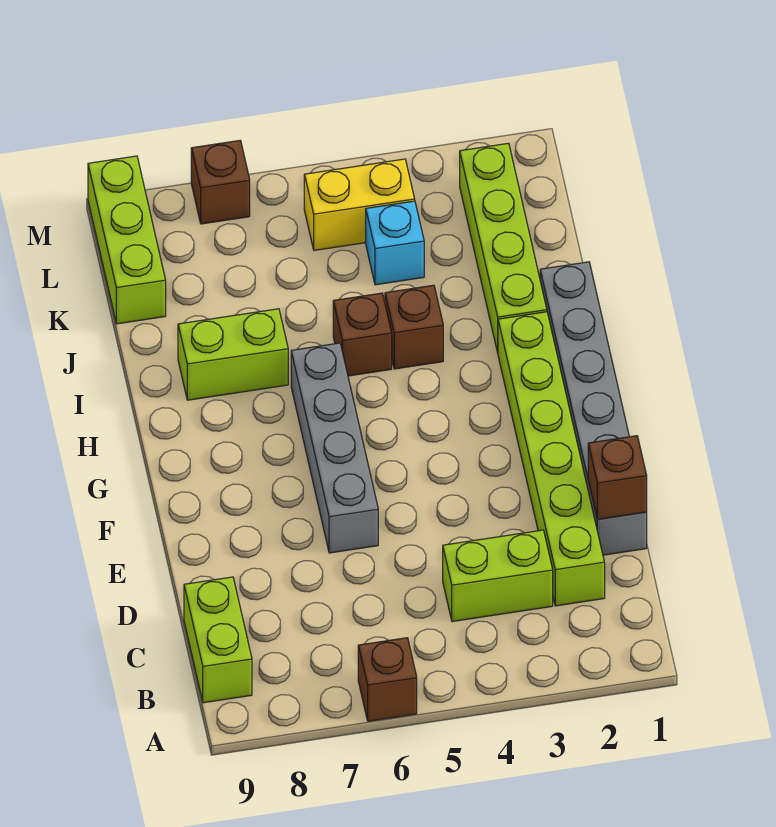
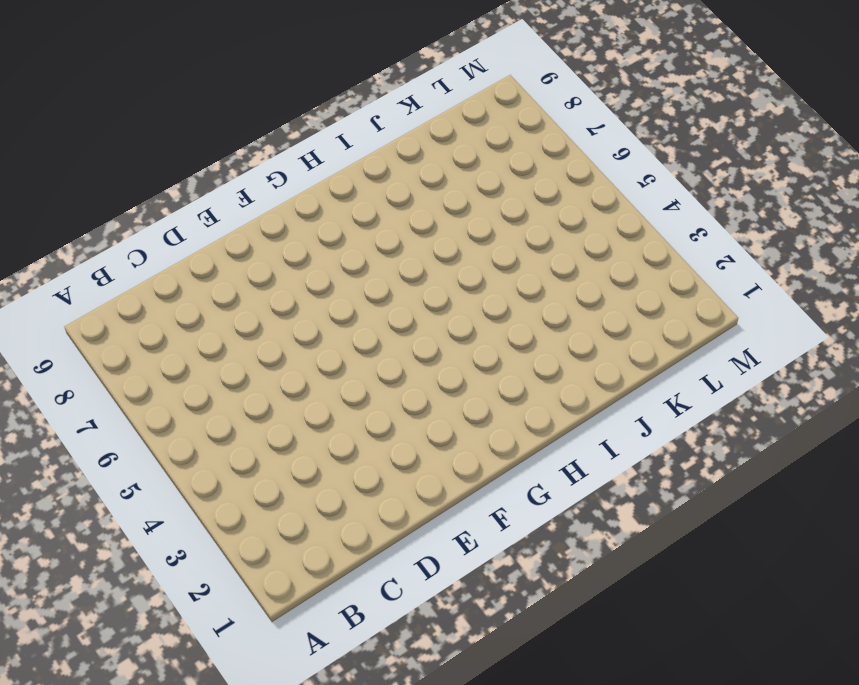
none -> brown 1x1 brick [358,638,417,721]
none -> lime 1x2 brick [184,577,252,703]
none -> lime 1x6 brick [498,312,605,606]

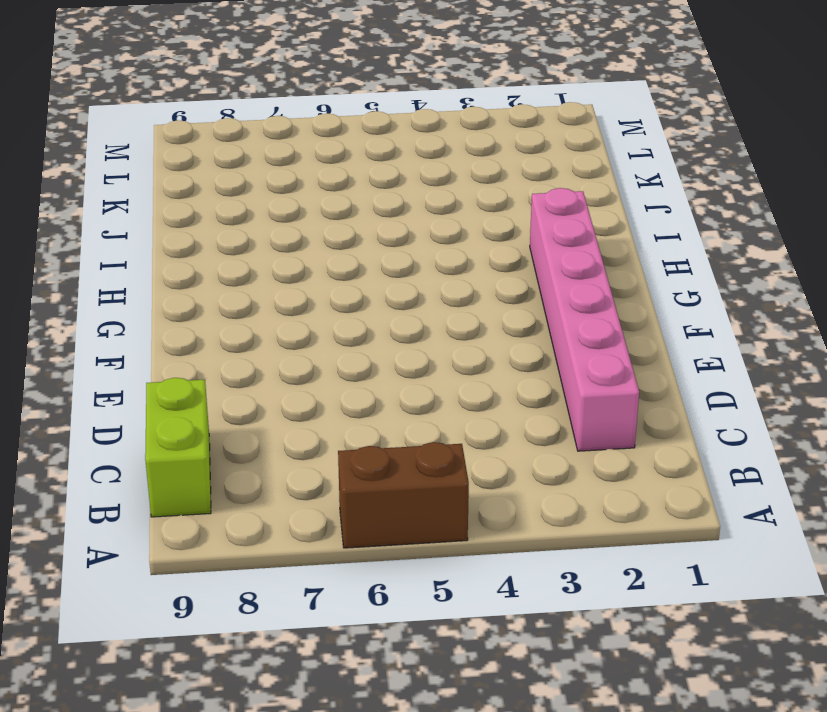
brown 1x2 brick [338,442,469,548] -> brown 1x1 brick [358,638,417,721]
pink 1x6 brick [530,188,639,451] -> lime 1x6 brick [498,312,605,606]
none -> lime 1x2 brick [443,530,553,622]
none -> grey 1x6 brick [540,262,647,555]
none -> grey 1x4 brick [291,343,378,553]

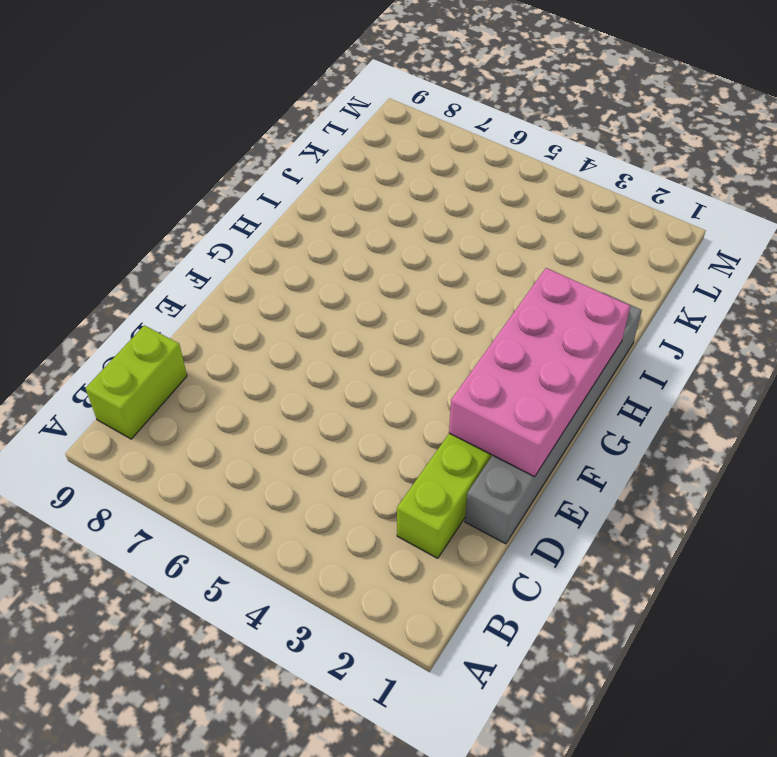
pink 2x4 brick [449,268,630,477] -> none
none -> brown 1x1 brick [358,638,417,721]
none -> lime 1x2 brick [443,530,553,622]
none -> grey 1x4 brick [291,343,378,553]

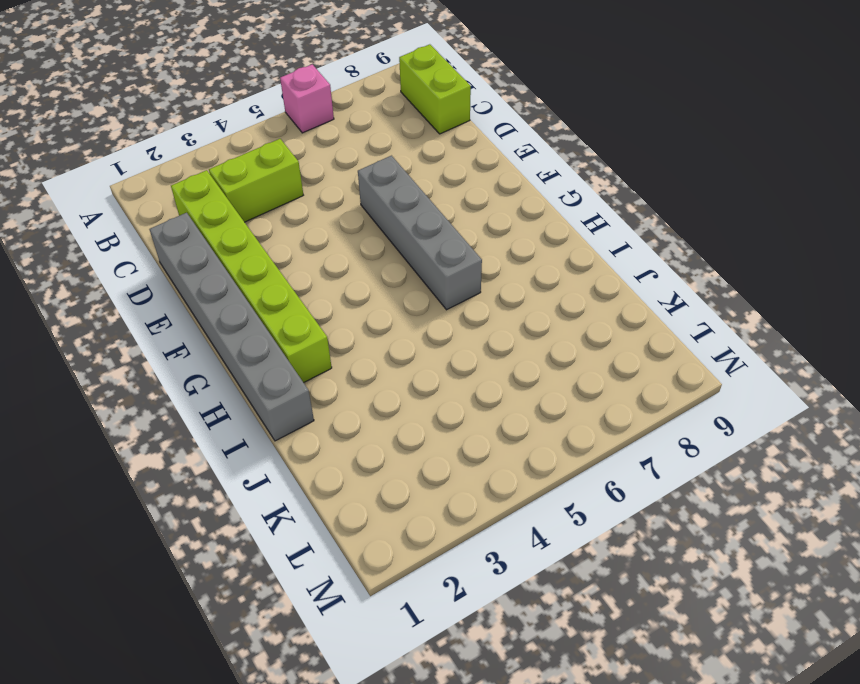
pink 1x1 brick [280,64,334,133] -> brown 1x1 brick [358,638,417,721]
none -> lime 1x4 brick [460,143,547,353]
none -> brown 1x1 brick [385,285,443,369]
none -> brown 1x1 brick [333,293,392,376]

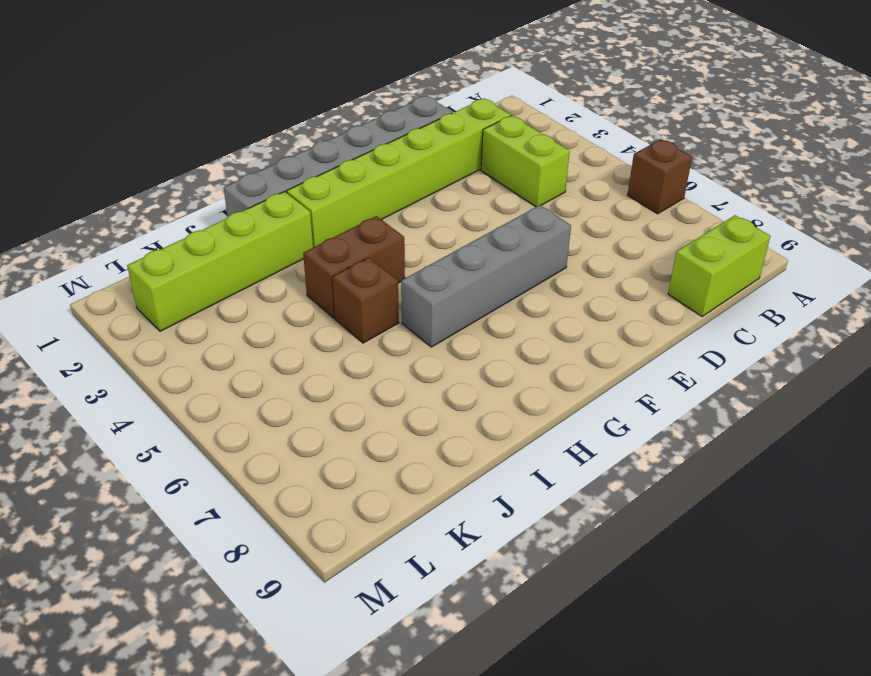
brown 1x2 brick [303,216,405,318] -> brown 1x1 brick [385,285,443,369]
none -> lime 1x2 brick [178,309,288,400]
none -> cyan 1x1 brick [366,201,424,285]
none -> lime 1x3 brick [88,156,166,324]

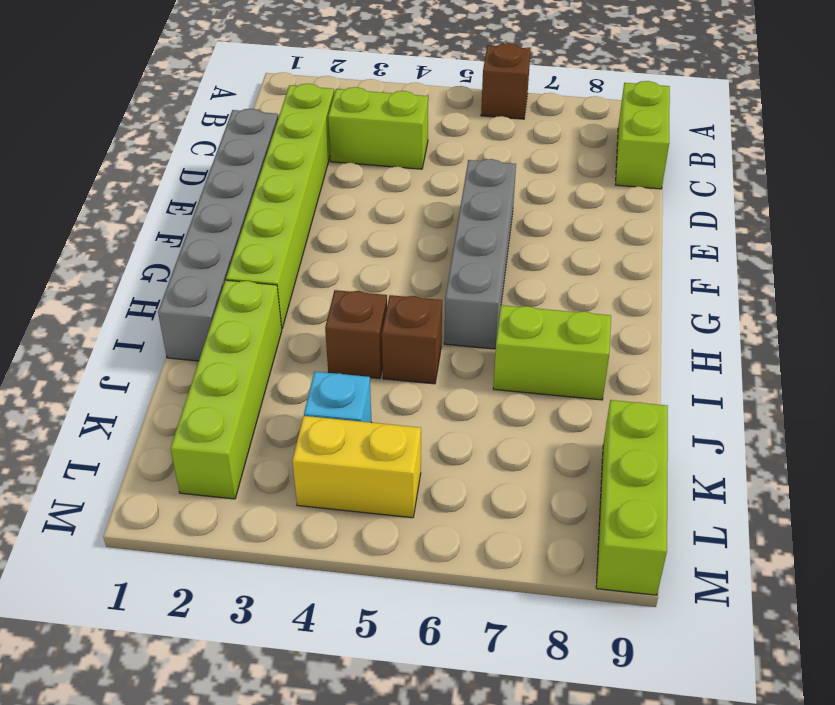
none -> brown 1x1 brick [191,140,250,224]
none -> brown 1x1 brick [588,436,647,519]

